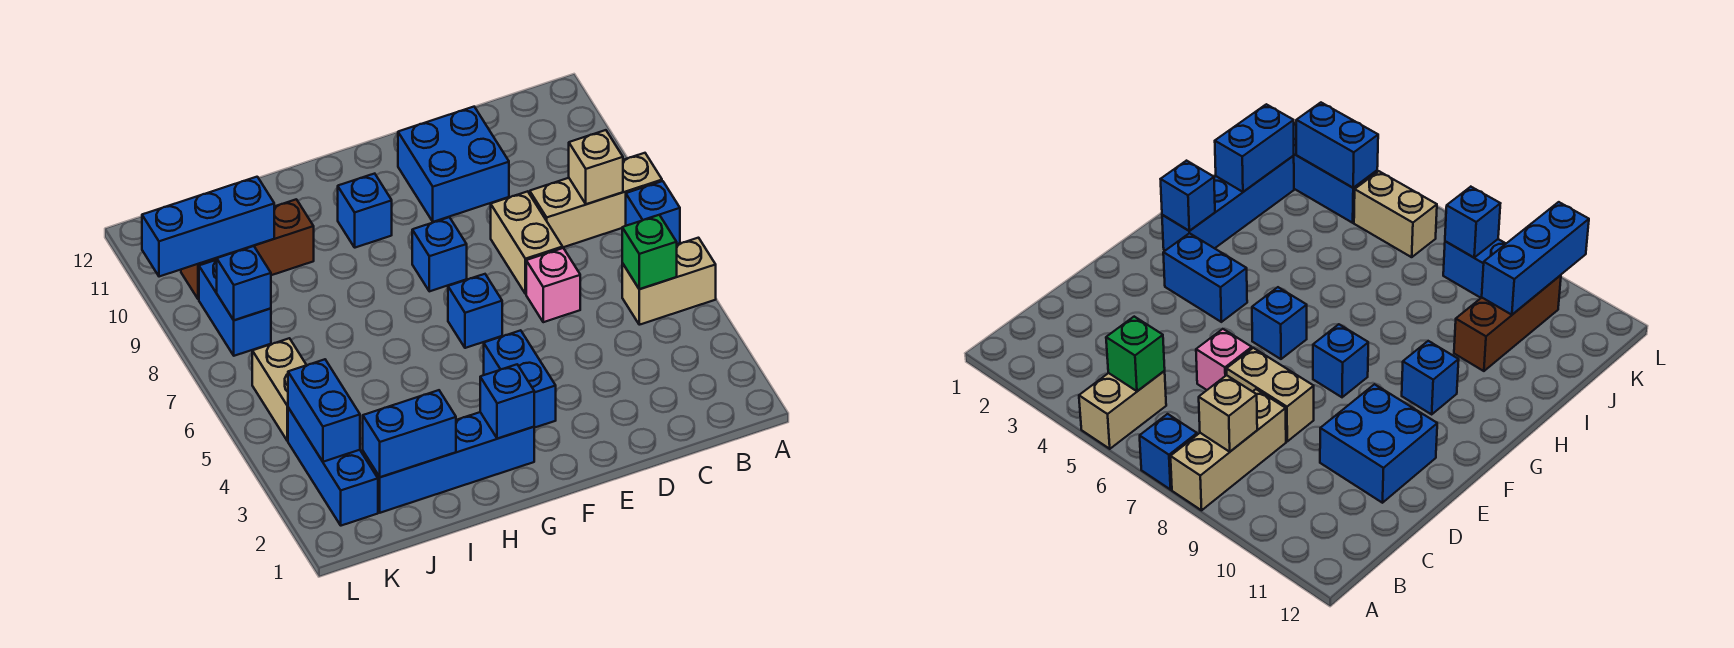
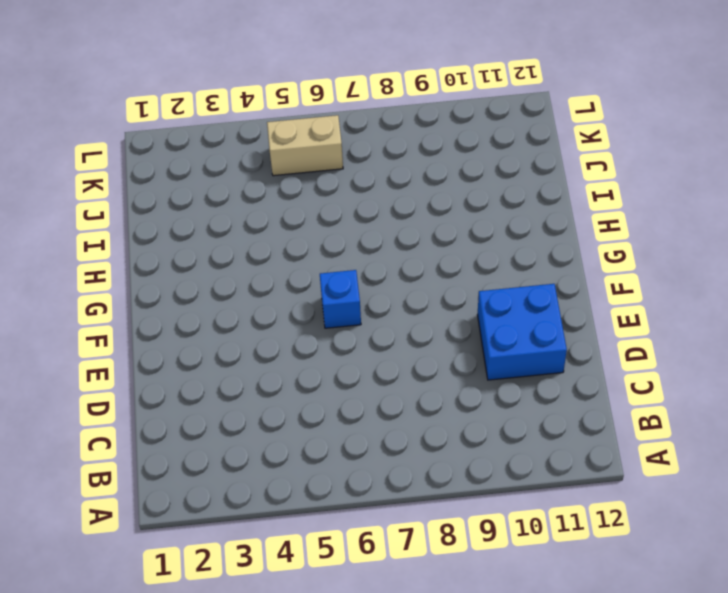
none -> tan 1x2 brick [622,238,716,325]
none -> blue 1x1 brick [626,181,680,244]
none -> tan 1x3 brick [530,153,662,247]

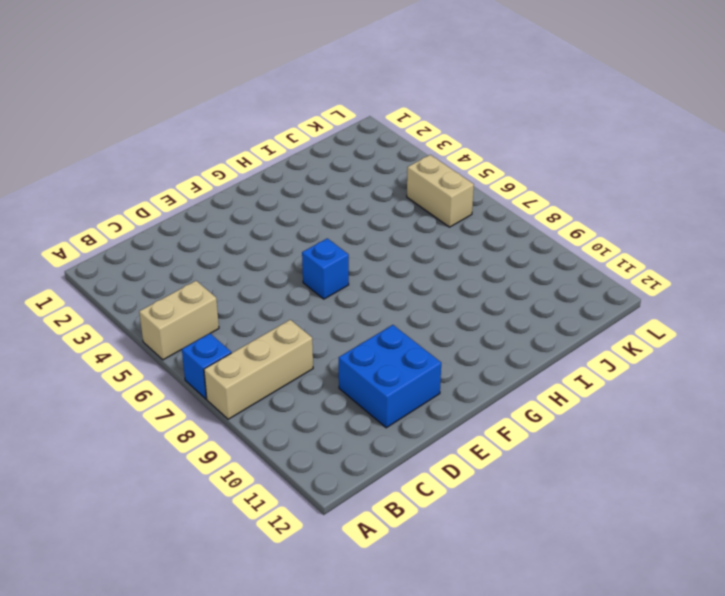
none -> pink 1x1 brick [526,248,580,322]
none -> tan 1x2 brick [491,191,563,294]
none -> blue 1x2 brick [484,330,556,428]

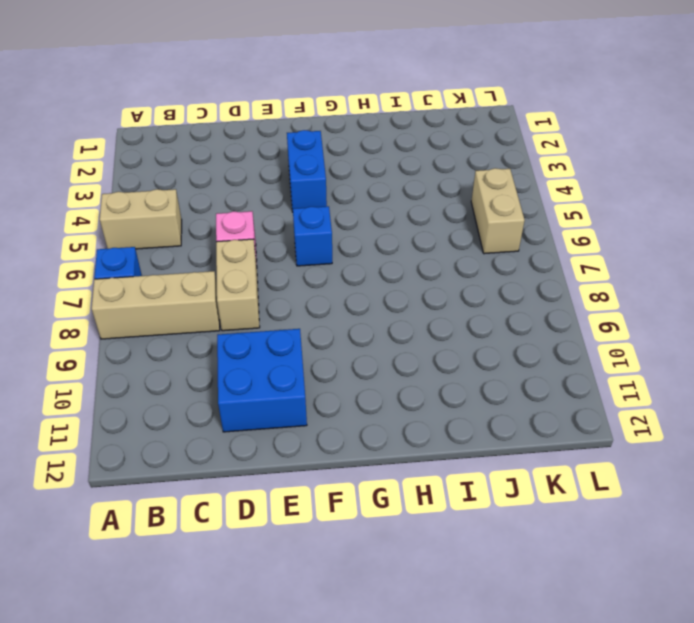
none -> blue 1x1 brick [412,217,467,291]
none -> blue 1x4 brick [362,412,534,513]
none -> blue 1x1 brick [338,174,392,248]

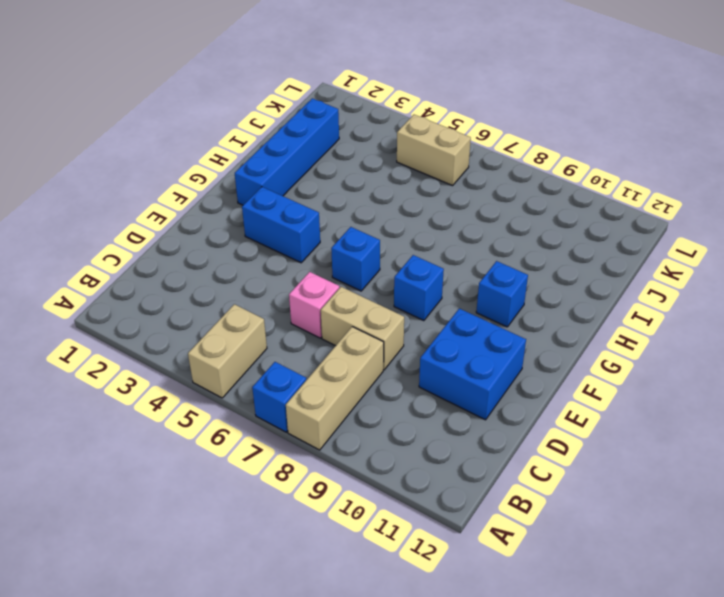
none -> brown 1x3 brick [181,199,314,299]
none -> blue 1x3 brick [288,408,378,526]
none -> blue 1x2 brick [199,260,271,356]

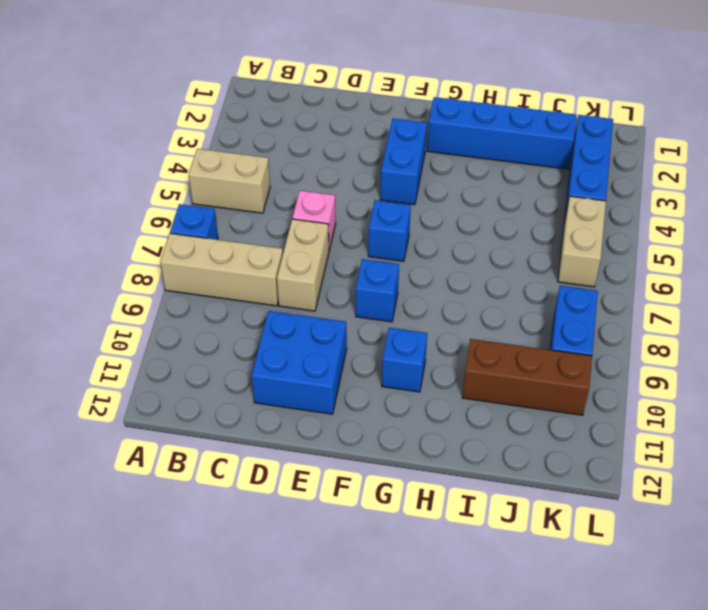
none -> green 1x1 brick [622,215,677,289]
none -> tan 1x1 brick [569,130,623,204]
none -> blue 1x1 brick [480,365,534,439]

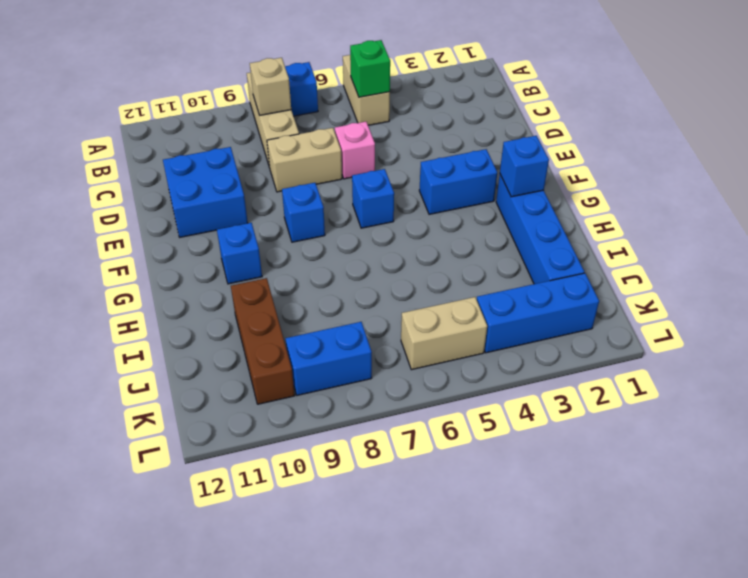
none -> blue 1x2 brick [363,390,456,477]
none -> blue 1x3 brick [142,177,274,277]
none -> blue 1x2 brick [288,359,360,462]

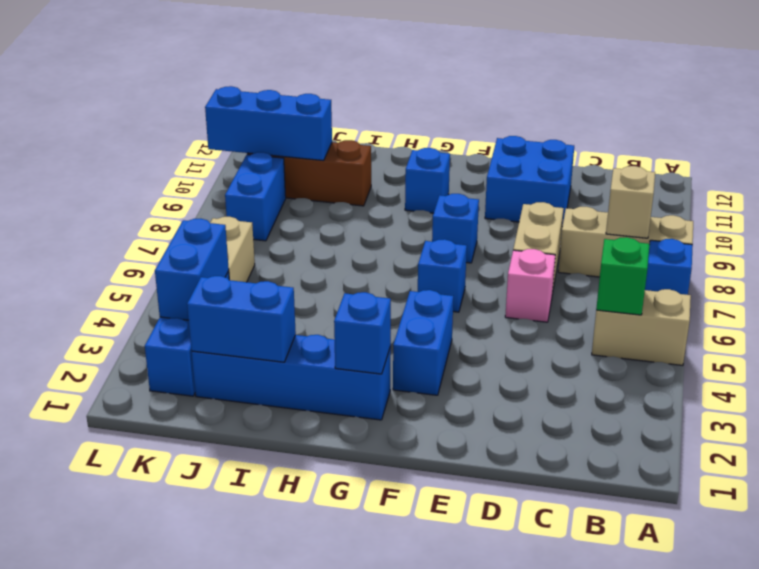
none -> blue 1x1 brick [217,246,271,320]

